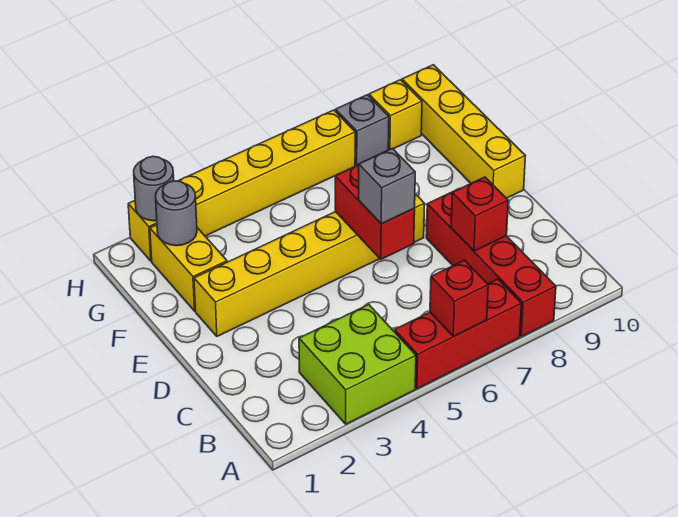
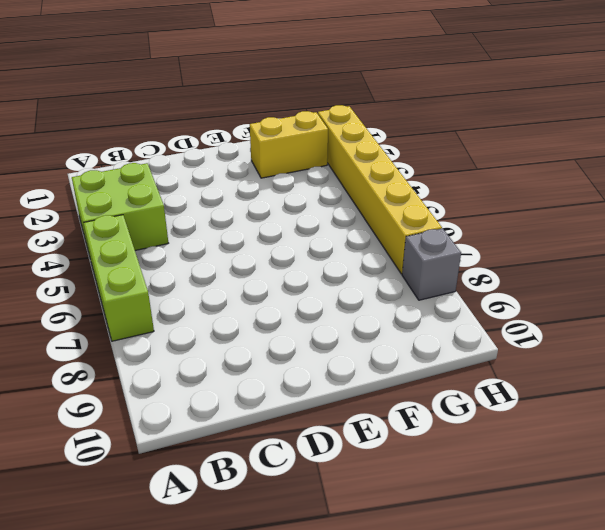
lime 1x3 brick [83,215,154,341] -> red 1x3 brick [395,279,522,389]
none -> red 1x4 brick [426,189,556,337]
none -> yellow 1x6 brick [194,194,425,336]
none -> yellow 1x4 brick [402,65,525,198]

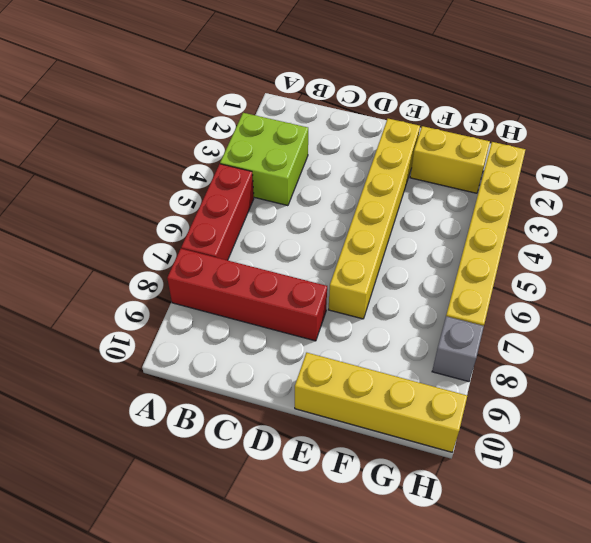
none -> yellow 1x1 brick [369,80,422,150]
none -> red 1x1 brick [430,260,488,336]
none -> red 1x1 brick [451,177,508,251]

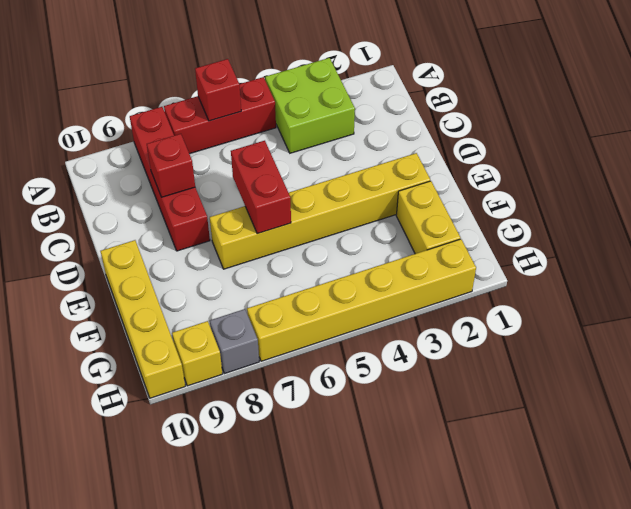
none -> grey 1x1 round brick [155,181,197,246]
none -> grey 1x1 round brick [134,156,174,221]
none -> grey 1x1 brick [359,149,415,224]

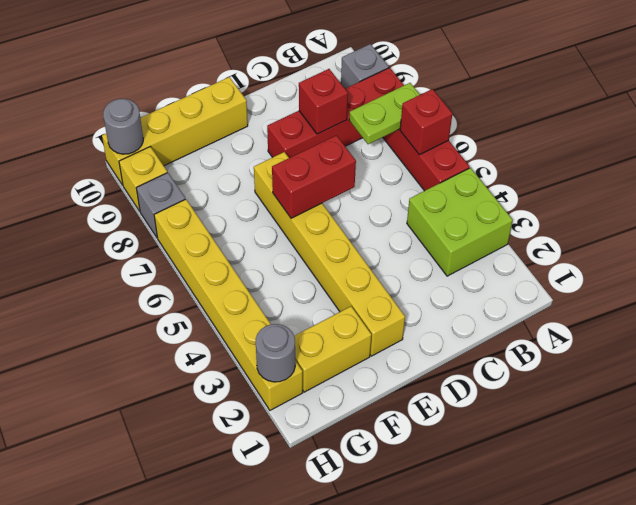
lime 1x2 plate [349,83,420,144] -> none
grey 1x1 brick [341,44,389,88] -> grey 1x1 brick moved to [359,149,415,224]
grey 1x1 round brick [103,99,143,154] -> grey 1x1 round brick moved to [155,181,197,246]

